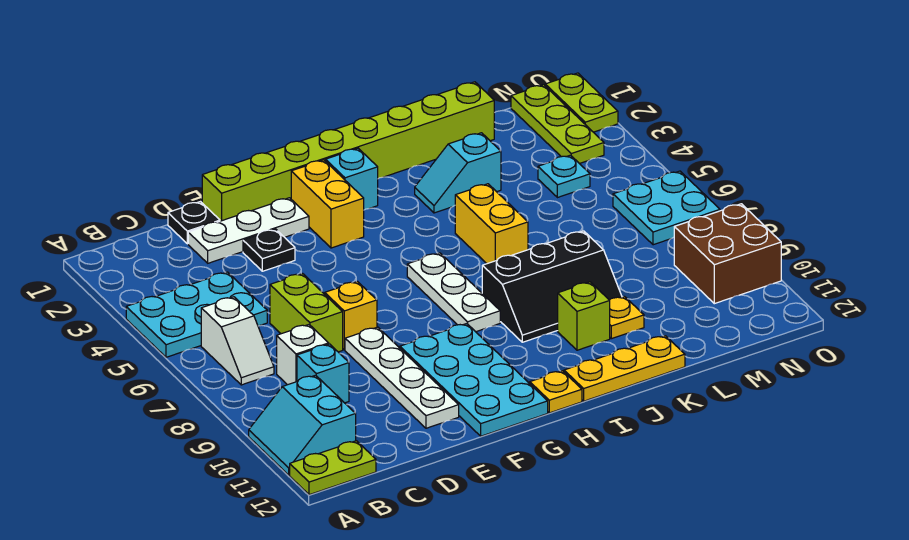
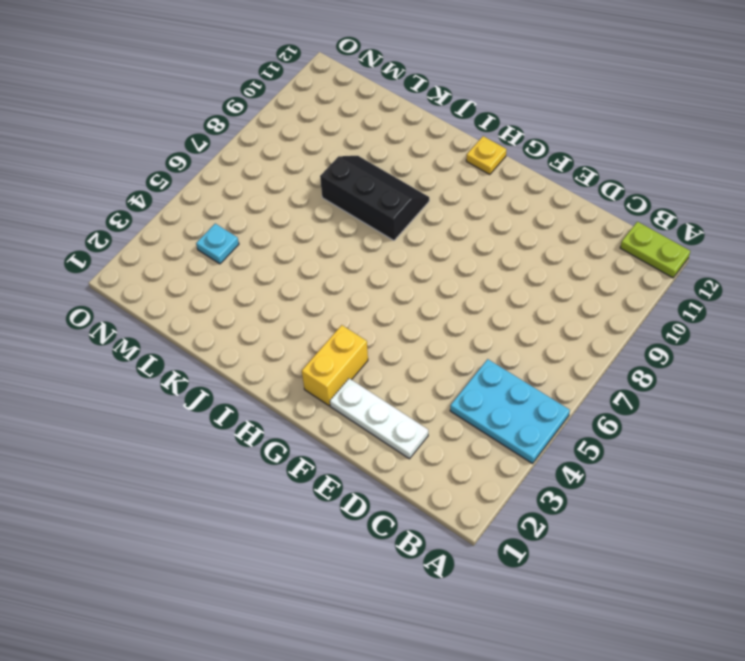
none -> cyan 2x2 slope [249,375,356,475]
none -> white 1x2 slope [201,297,274,385]
none -> white 1x1 brick [277,325,329,385]

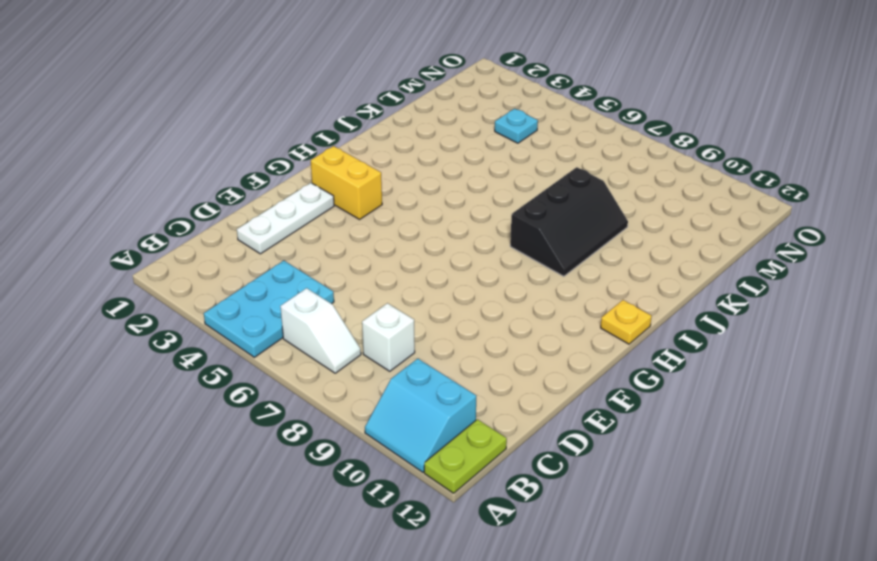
none -> cyan 1x1 brick [297,344,349,403]
none -> black 1x1 plate [168,202,220,244]
none -> lime 1x2 brick [270,274,343,352]

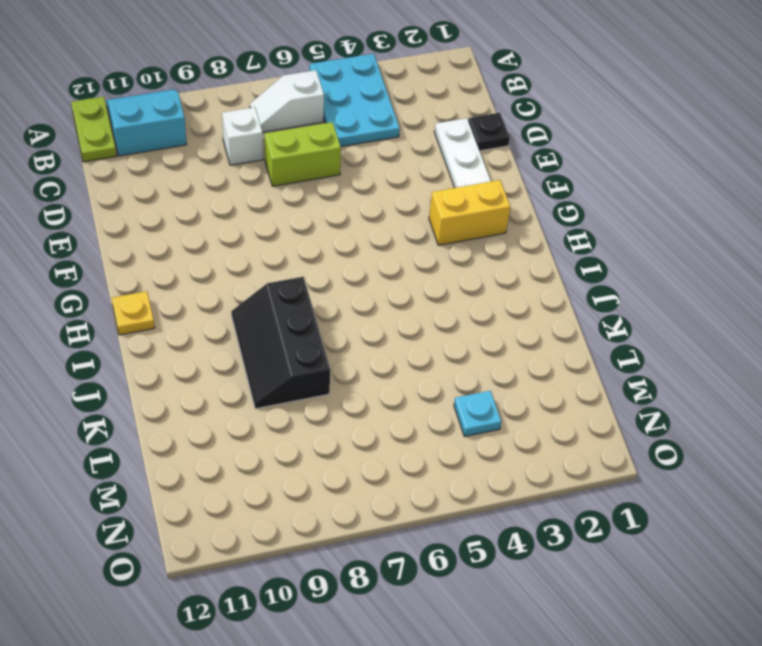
none -> cyan 1x1 brick [297,344,349,403]
none -> lime 1x8 brick [202,82,494,221]
none -> black 1x1 plate [243,229,295,271]

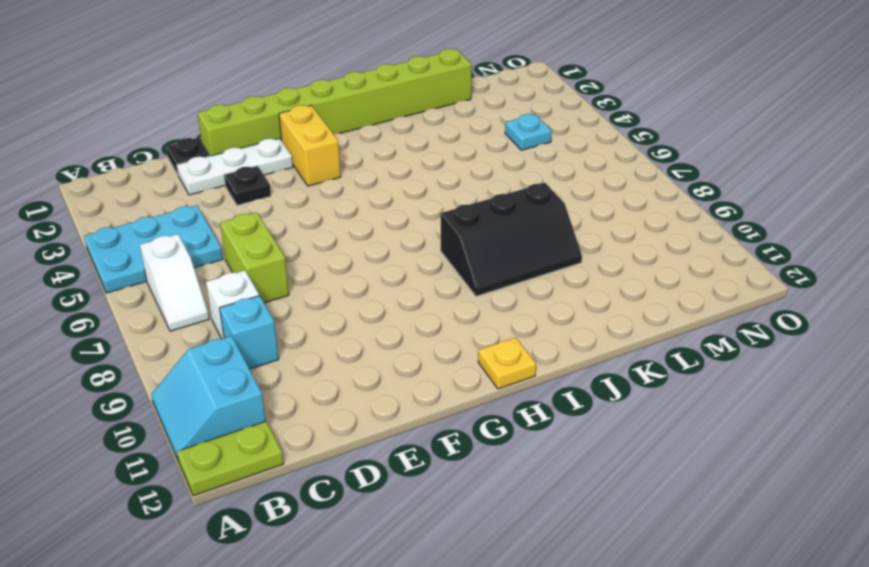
none -> yellow 1x1 brick [325,281,377,350]
none -> white 1x4 plate [345,327,459,428]
none -> cyan 2x4 plate [400,324,548,436]

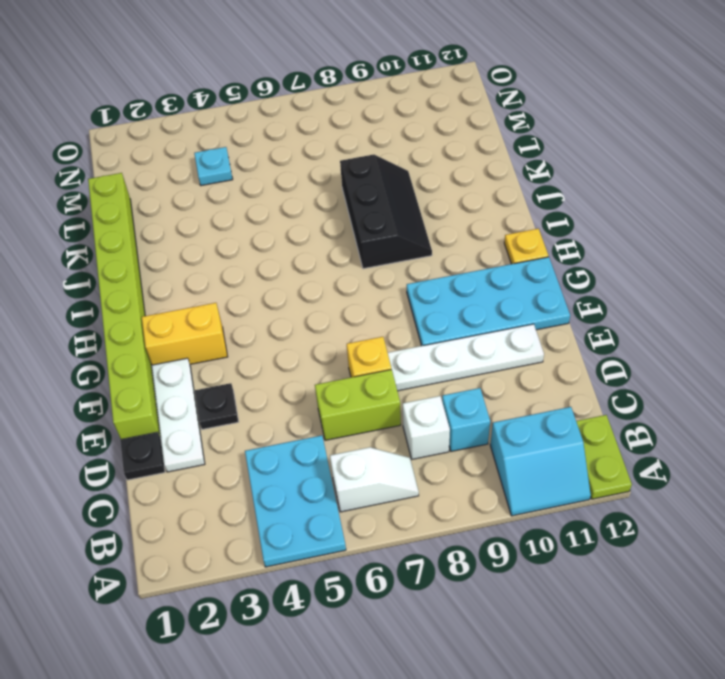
none -> cyan 1x1 brick [326,148,378,210]
none -> white 1x3 plate [407,253,500,332]
none -> yellow 1x3 plate [564,336,685,401]

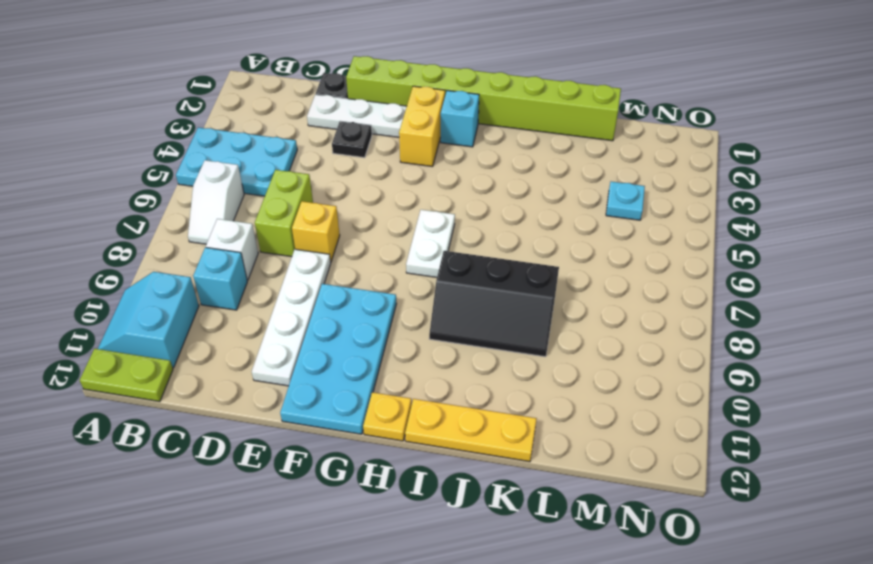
white 1x2 plate [406,210,455,277] -> white 1x3 plate [407,253,500,332]
none -> cyan 1x2 slope [415,133,501,213]
none -> yellow 1x2 brick [455,184,528,264]
none -> lime 1x1 brick [558,282,610,350]

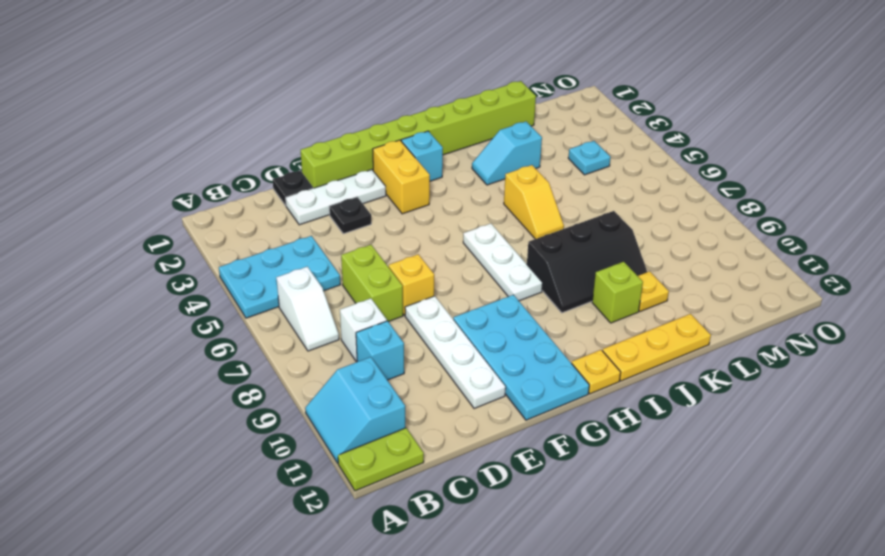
yellow 1x2 slope [504,165,564,239] -> yellow 1x2 brick [455,184,528,264]
none -> lime 1x3 plate [511,85,604,164]
none -> cyan 2x2 plate [613,171,720,245]
none -> brown 2x2 brick [674,204,781,304]

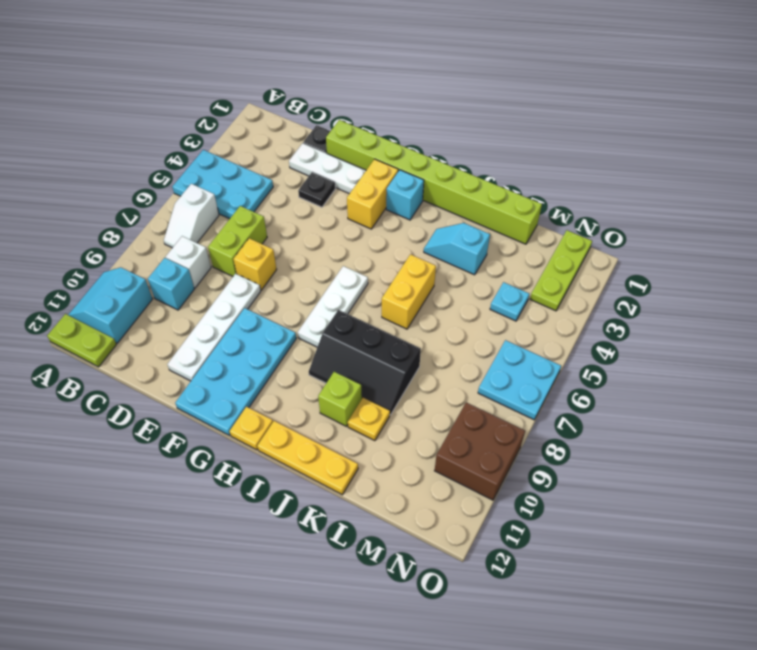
none -> lime 1x2 plate [545,73,618,132]

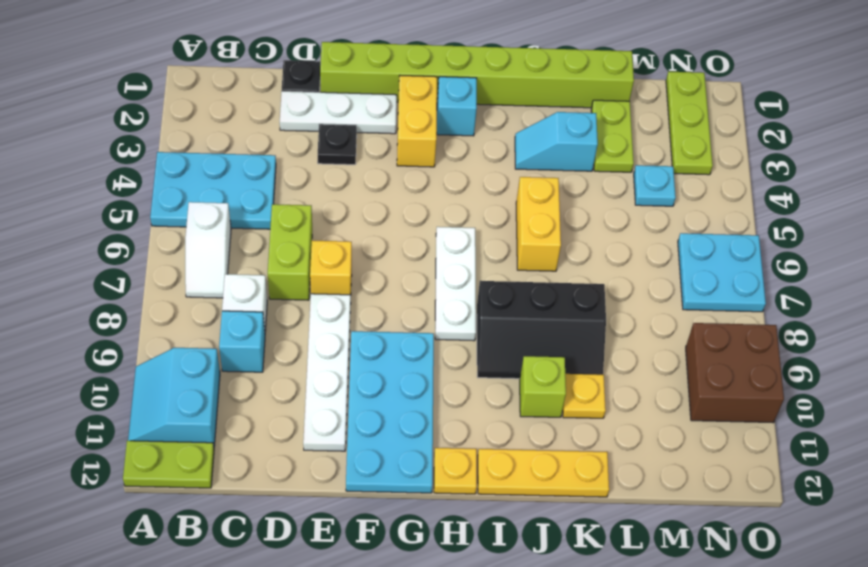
lime 1x2 plate [591,100,634,172] -> lime 1x2 plate moved to [545,73,618,132]

